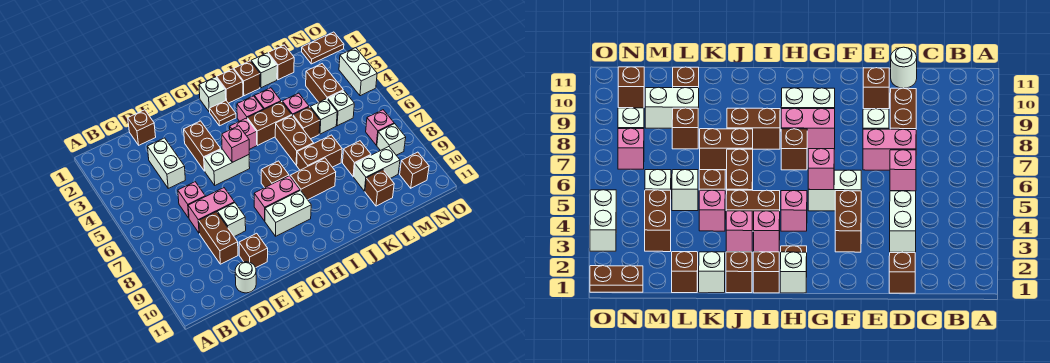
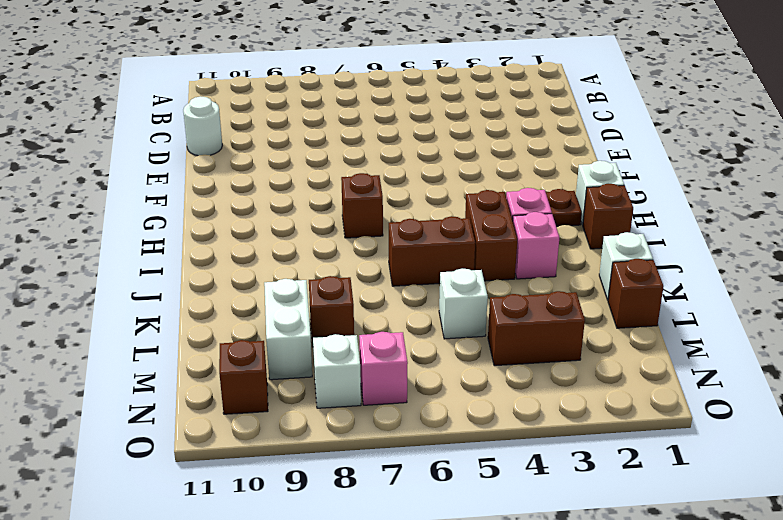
none -> brown 1x1 brick [128,110,156,145]
none -> white 1x2 brick [147,138,185,188]
none -> pink 1x1 brick [178,182,205,218]
none -> pink 1x2 brick [188,188,234,233]

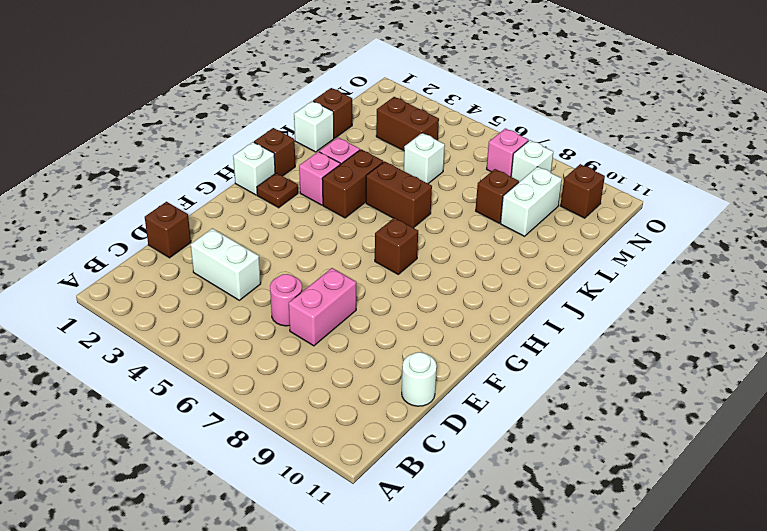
pink 1x1 round brick [270,274,302,326] -> pink 1x1 brick [178,182,205,218]
none -> brown 1x2 brick [199,212,238,264]
none -> white 1x1 brick [217,203,246,237]
none -> brown 1x1 brick [239,233,268,268]
none -> brown 1x2 brick [184,121,221,171]

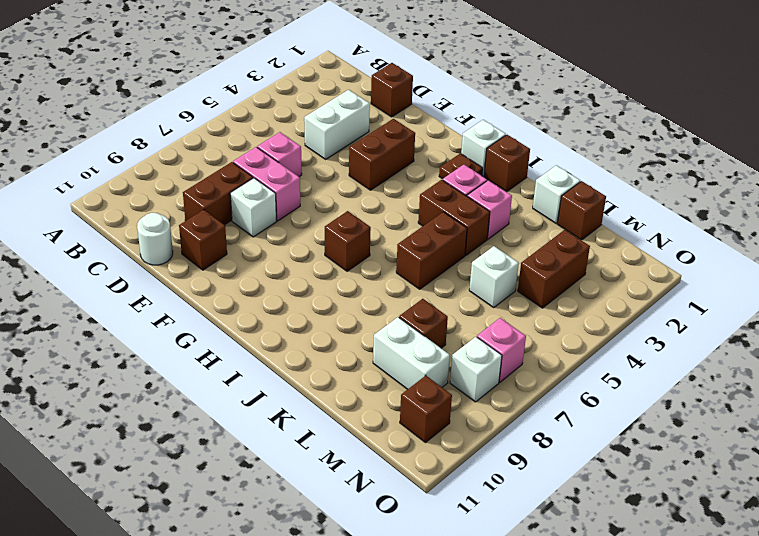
none -> white 1x2 brick [204,149,250,185]
none -> pink 1x2 brick [254,176,300,221]
none -> white 1x2 brick [265,191,311,236]
none -> pink 1x1 brick [230,118,257,149]

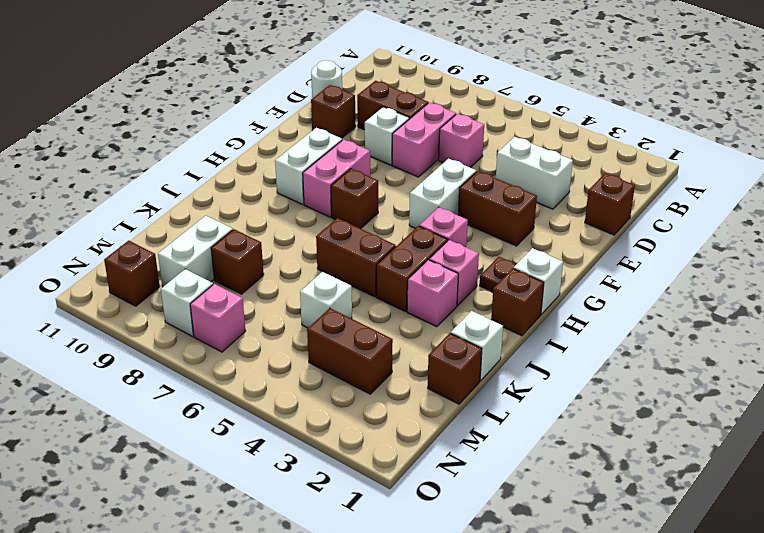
none -> brown 1x2 brick [290,158,336,200]
none -> brown 1x1 brick [234,61,260,96]
none -> brown 1x2 brick [297,135,342,170]
none -> pink 1x1 brick [282,93,309,116]

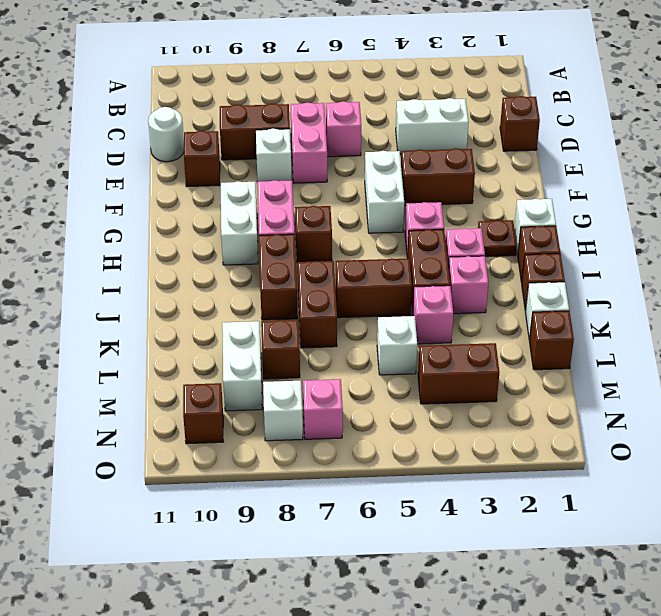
none -> brown 1x1 brick [293,107,320,139]
none -> brown 1x1 brick [365,170,394,206]
none -> white 1x1 brick [328,90,354,126]
none -> brown 1x2 plate [302,32,344,64]

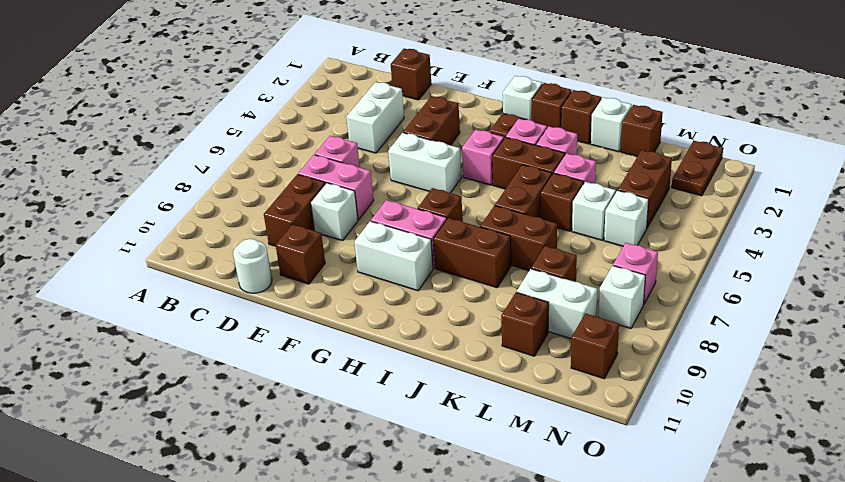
brown 1x2 plate [672,141,723,196] -> brown 1x2 plate turned to [302,32,344,64]
none -> white 1x2 brick [339,48,377,96]
none -> pink 1x1 brick [222,126,249,162]

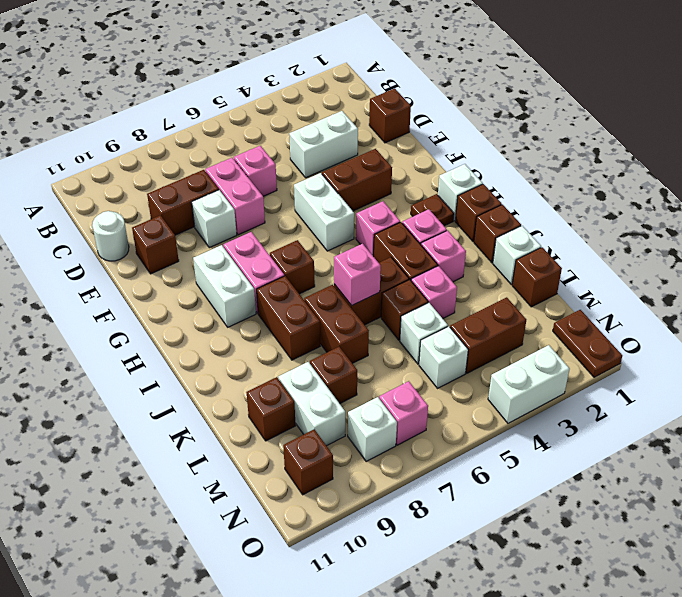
pink 1x1 brick [334,244,381,306] -> pink 1x1 brick moved to [222,126,249,162]

